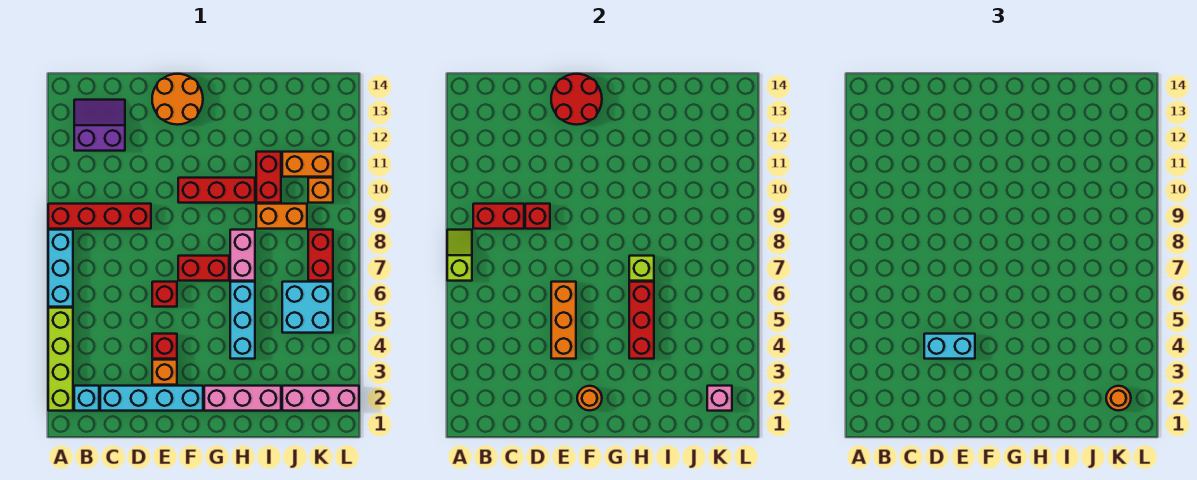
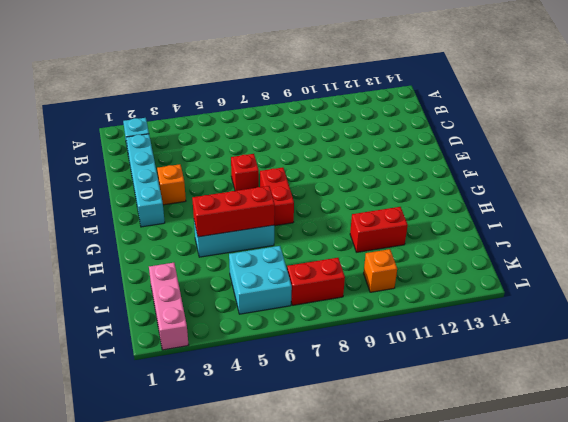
none -> lime 1x4 brick [48,308,73,411]
none -> cyan 1x3 brick [48,230,73,307]
none -> red 1x4 brick [48,204,151,229]
none -> purple 2x2 slope [74,100,125,151]

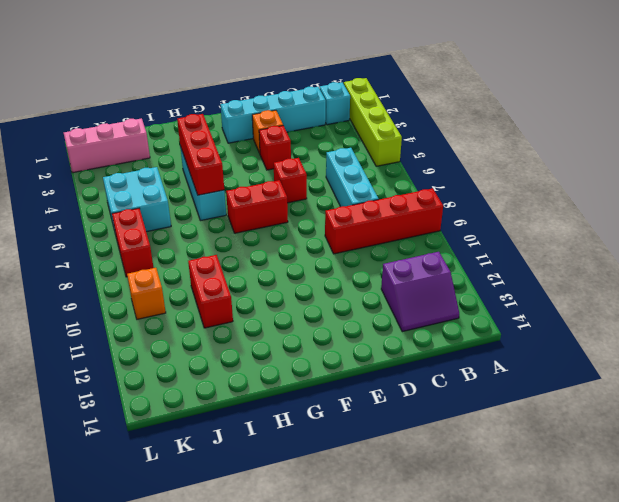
cyan 1x3 brick [326,148,379,207] -> cyan 1x3 brick moved to [48,230,73,307]
none -> orange 2x2 round brick [152,74,203,125]
none -> red 1x3 brick [178,178,255,203]
none -> pink 1x3 brick [204,386,281,411]
none -> pink 1x2 brick [230,230,255,281]

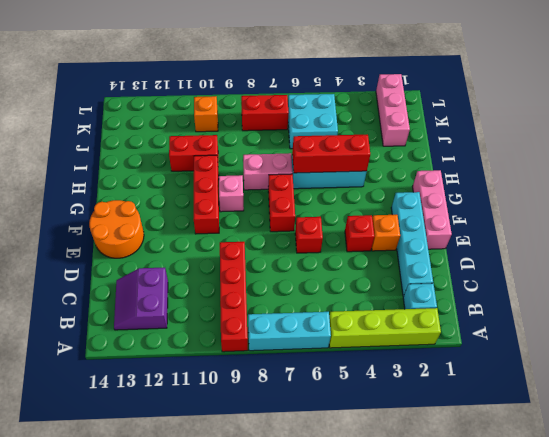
pink 1x3 brick [413,170,452,249] -> pink 1x3 brick moved to [204,386,281,411]
pink 1x1 brick [219,175,244,212] -> pink 1x1 brick moved to [707,386,732,411]
none -> orange 1x2 brick [256,204,307,229]
none -> orange 1x2 brick [282,152,333,177]
none -> lime 1x2 slope [447,230,472,281]
none -> red 1x2 brick [473,204,524,229]

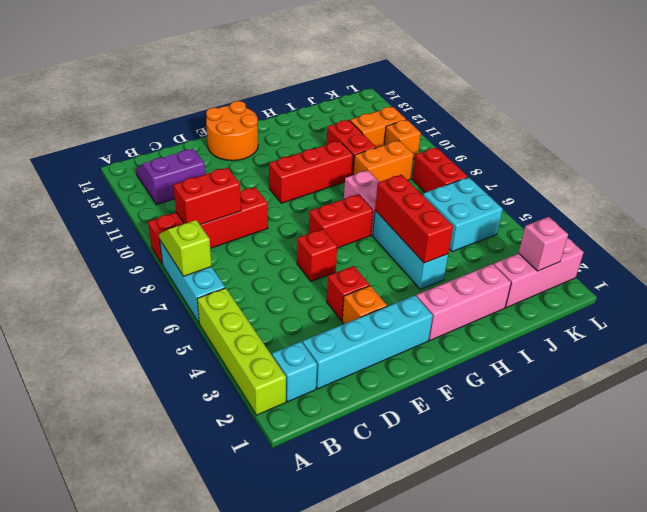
none -> red 1x1 brick [525,204,550,229]
none -> orange 1x3 brick [551,282,576,359]
none -> red 2x2 round brick [551,74,602,125]
none -> orange 1x1 round brick [577,386,602,411]

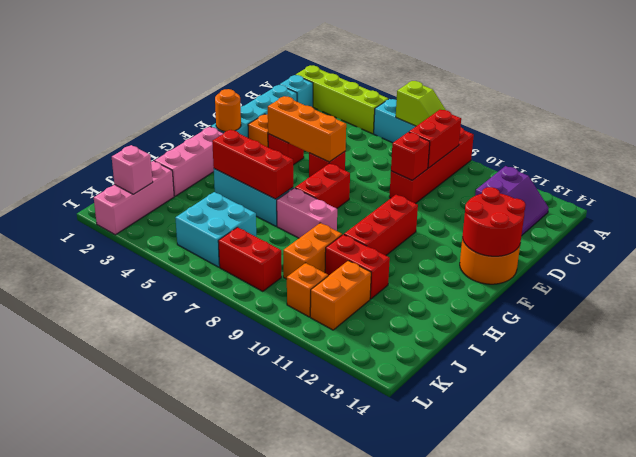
none -> lime 1x1 brick [629,256,654,281]
none -> cyan 1x2 brick [924,334,975,359]
none -> orange 1x1 round brick [1106,386,1131,411]

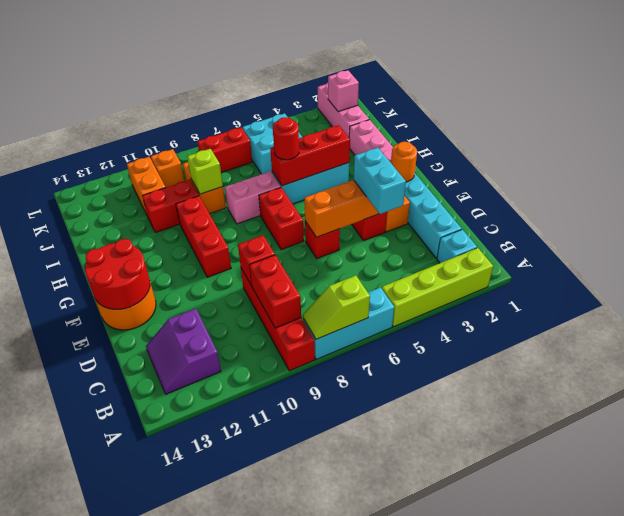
red 1x1 round brick [273,117,299,160] -> none
lime 1x1 brick [187,149,223,194] -> lime 1x1 brick moved to [629,256,654,281]
none -> orange 1x1 round brick [1106,386,1131,411]

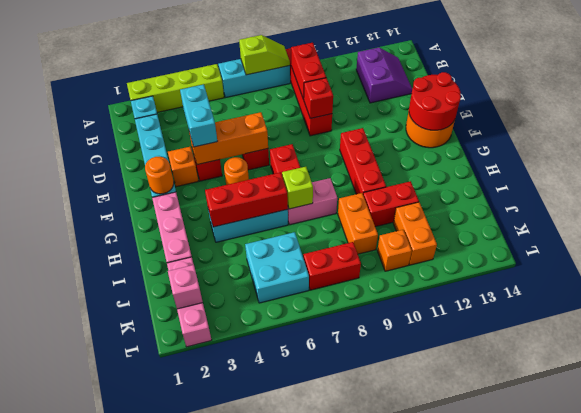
orange 1x1 round brick [224,157,249,185] -> orange 1x1 round brick moved to [1106,386,1131,411]

